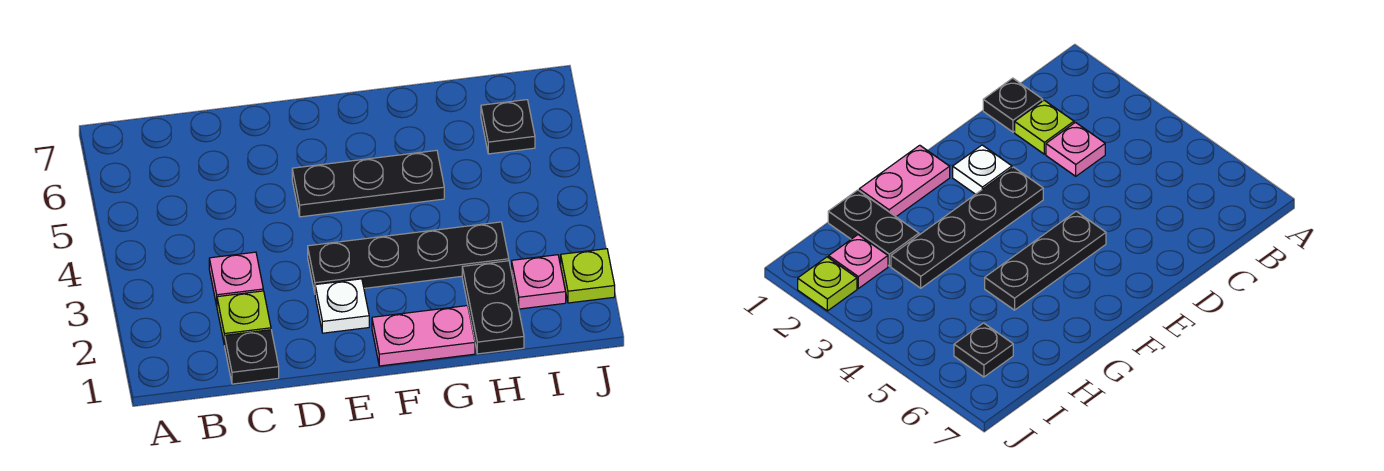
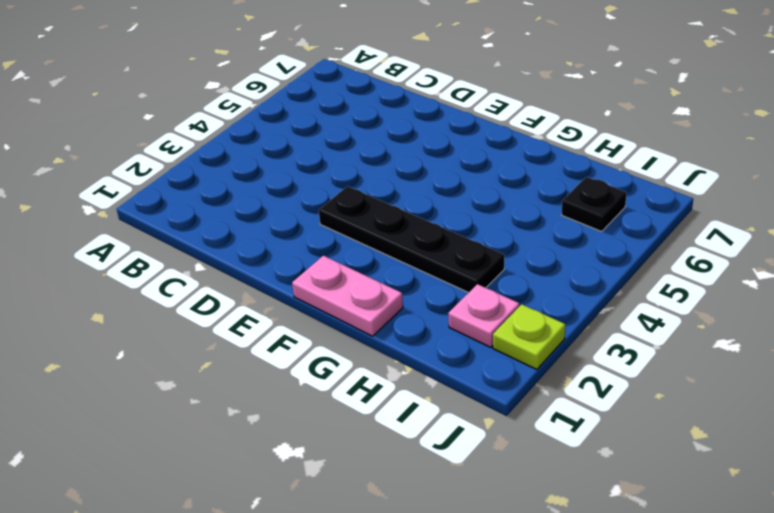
none -> black 1x1 plate [225,330,279,384]
none -> lime 1x1 plate [217,291,271,345]

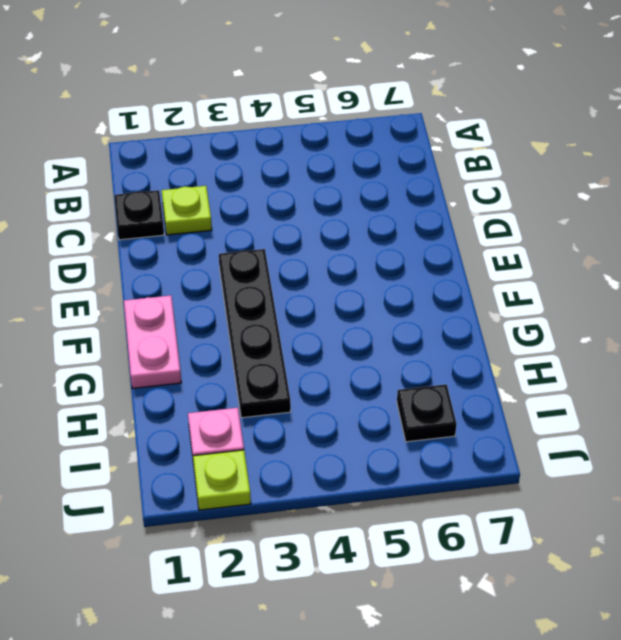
none -> pink 1x1 plate [209,252,263,305]
none -> white 1x1 plate [315,279,369,333]

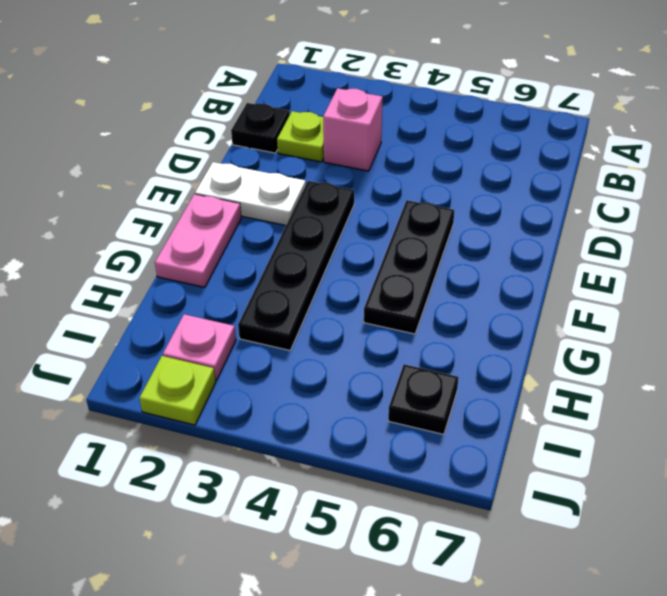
pink 1x1 brick [323,88,383,171] -> pink 1x1 plate [209,252,263,305]
white 1x2 plate [195,162,306,226] -> white 1x1 plate [315,279,369,333]
none -> black 1x2 plate [462,261,524,354]

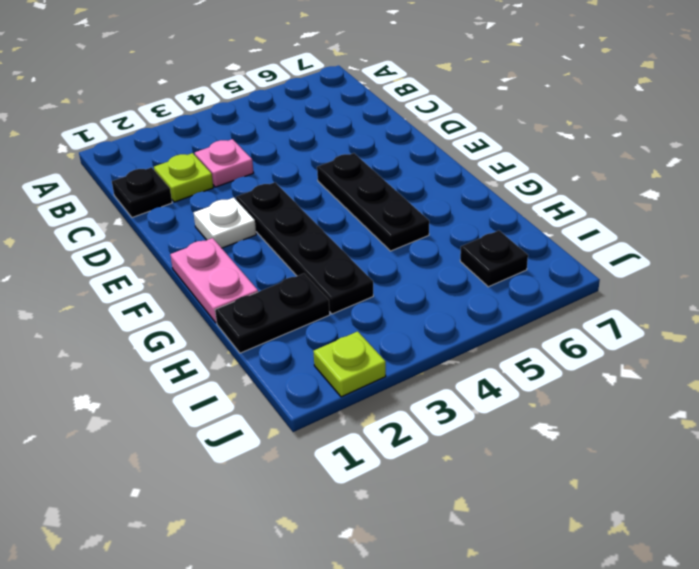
none -> pink 1x1 plate [512,255,566,309]

